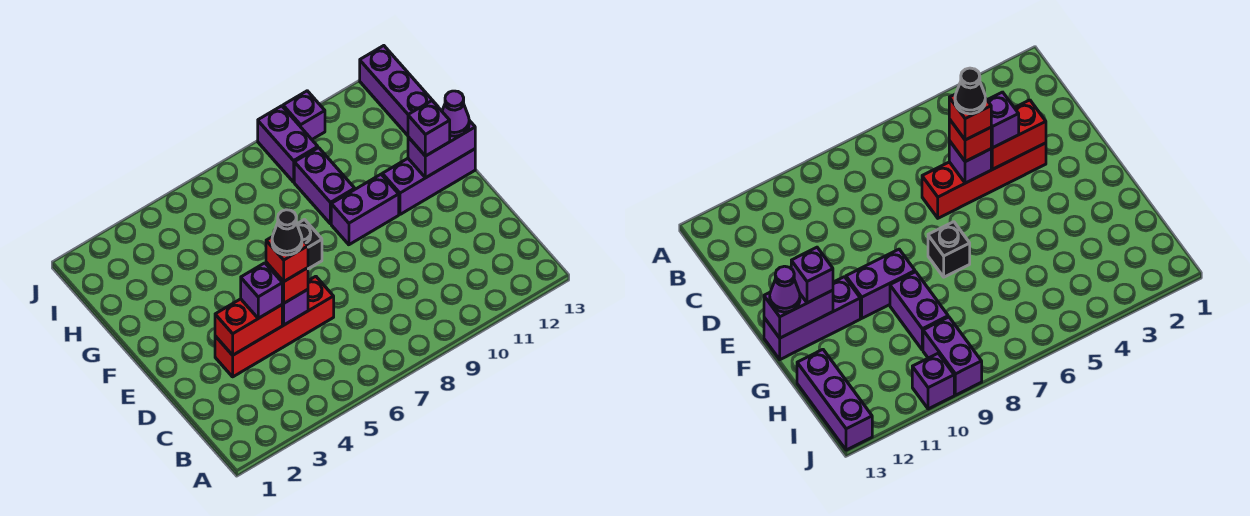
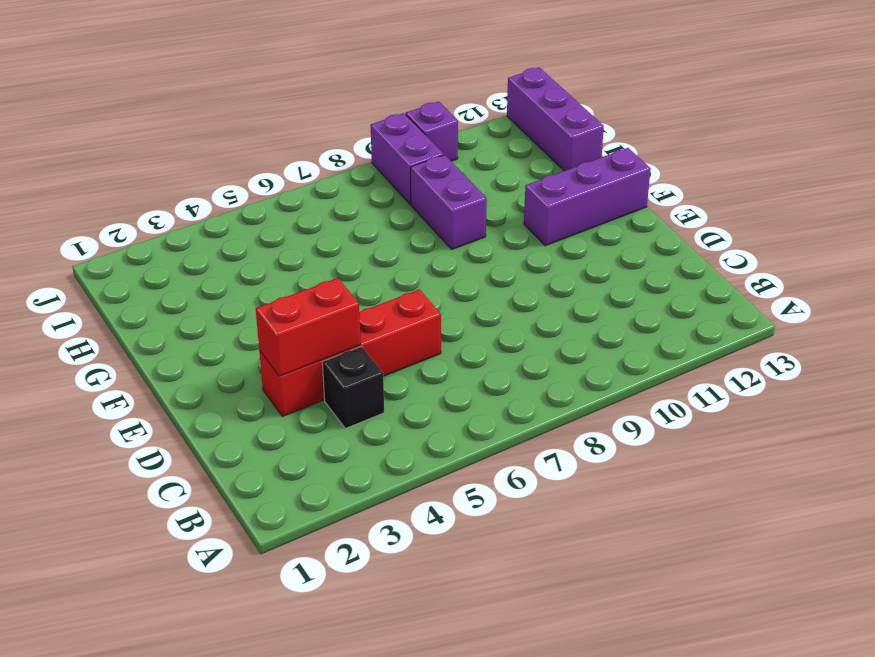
black 1x1 brick [322,347,384,428] -> black 1x1 brick moved to [297,220,322,269]
none -> purple 1x2 brick [331,174,399,245]
none -> purple 1x1 brick [282,289,308,325]
none -> purple 1x2 brick [408,120,475,178]

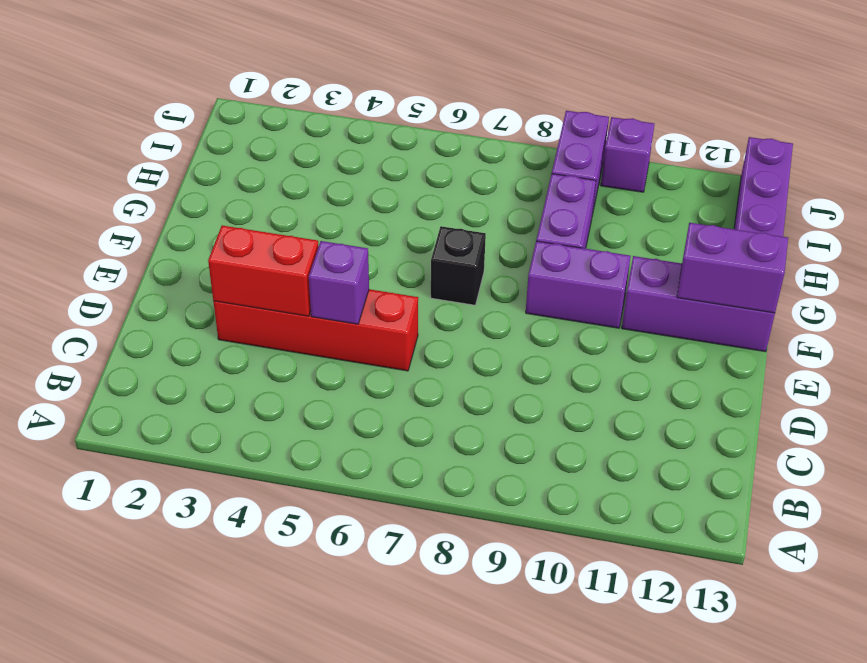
none -> purple 1x1 brick [241,263,282,318]
none -> red 1x1 brick [266,262,308,303]
none -> purple 1x1 brick [408,101,450,156]

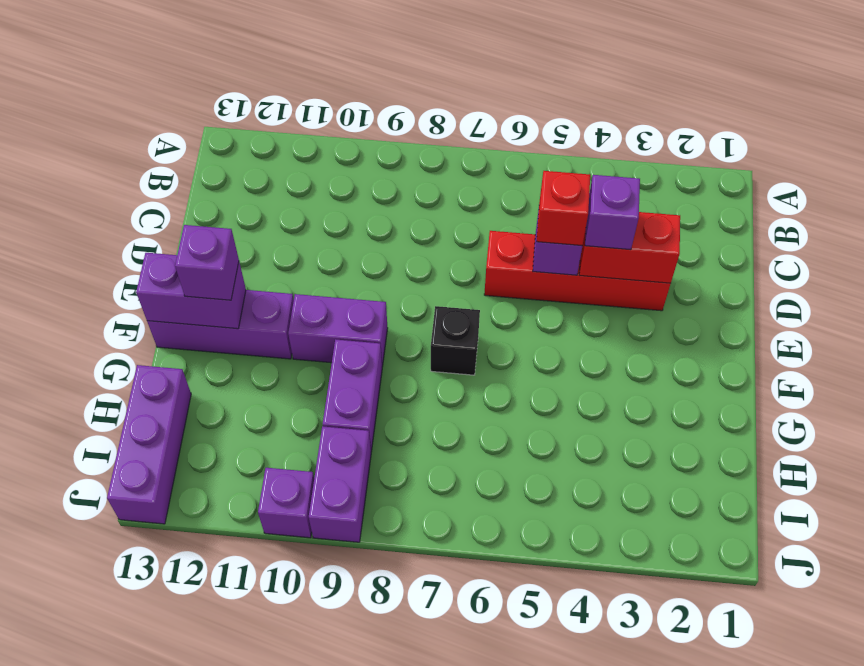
none -> purple 1x1 cone [442,91,469,136]
none -> red 1x1 brick [266,237,308,281]
none -> black 1x1 cone [272,210,302,255]

